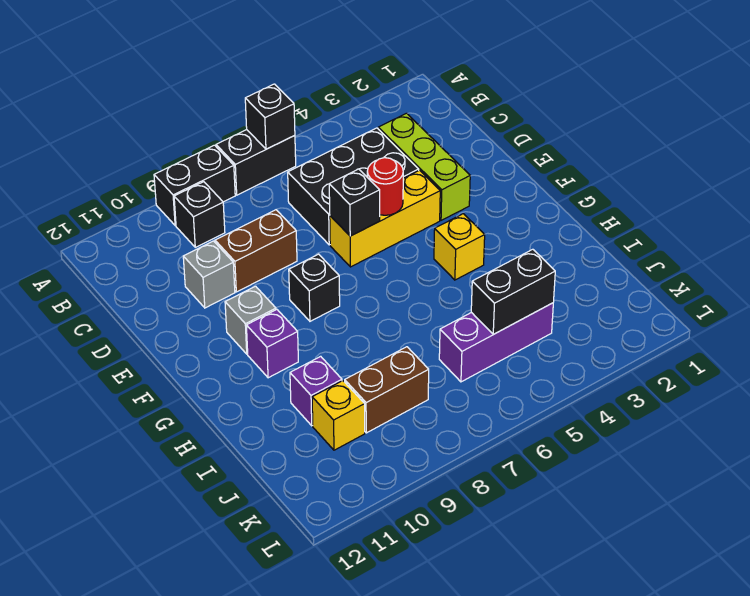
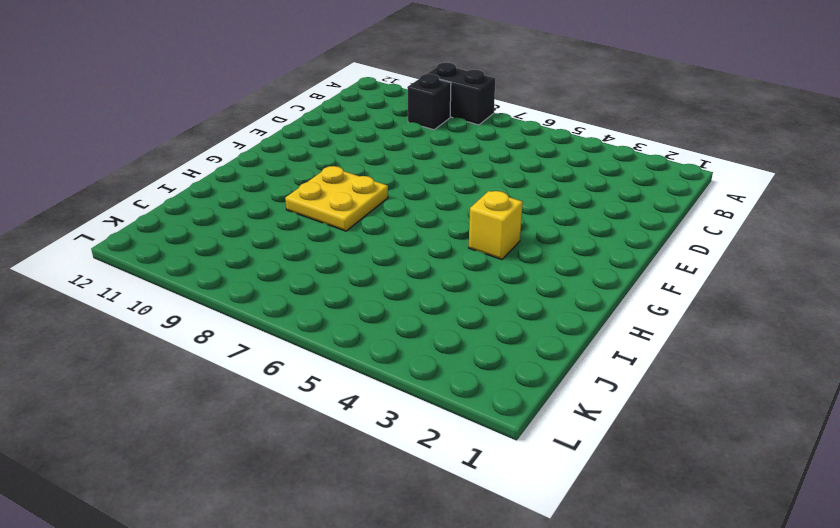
yellow 2x2 plate [285,166,388,231] -> none
none -> black 1x2 brick [216,130,296,195]
none -> lime 1x3 brick [378,113,470,220]
none -> black 2x3 brick [288,128,419,245]

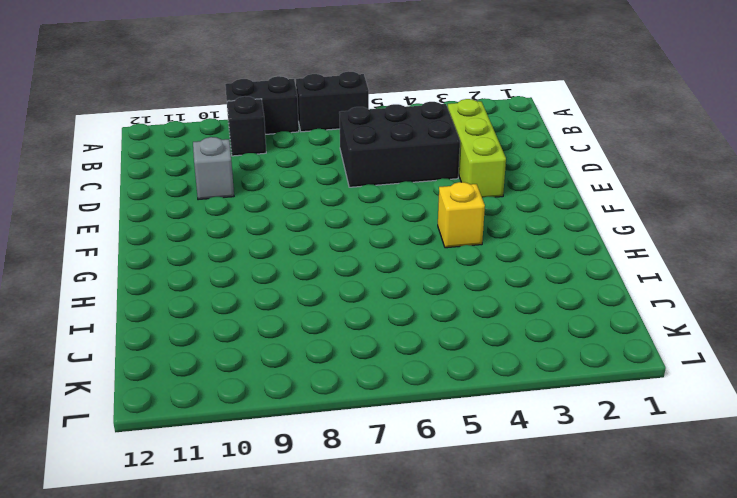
none -> brown 1x2 brick [215,210,297,292]
none -> yellow 1x3 brick [330,170,440,267]
none -> black 1x1 brick [289,254,340,321]

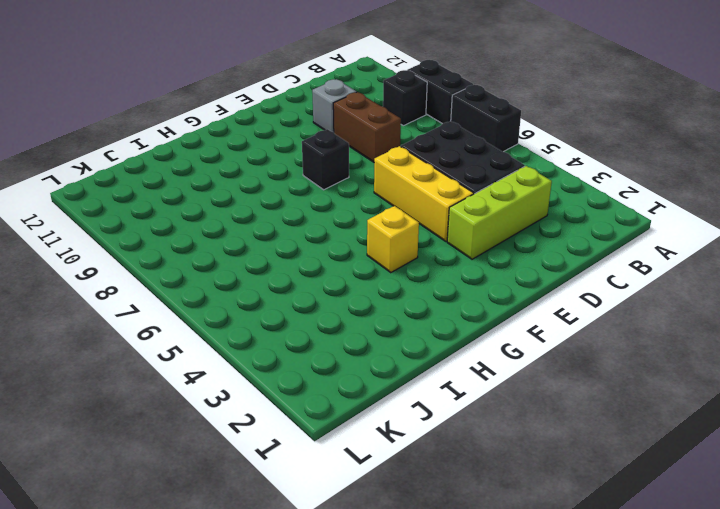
none -> grey 1x1 brick [225,286,276,354]
none -> purple 1x1 brick [246,309,298,378]
none -> purple 1x1 brick [290,356,342,426]

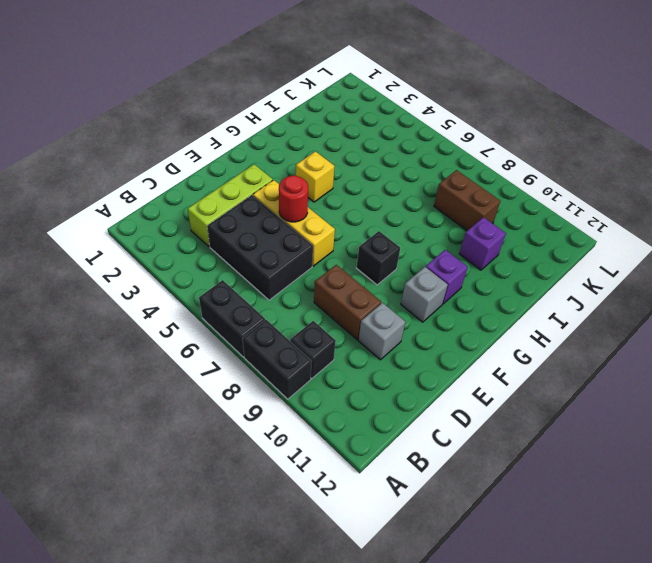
none -> purple 1x3 brick [439,303,553,382]
none -> yellow 1x1 brick [312,381,365,450]
none -> black 1x1 brick [245,84,295,149]

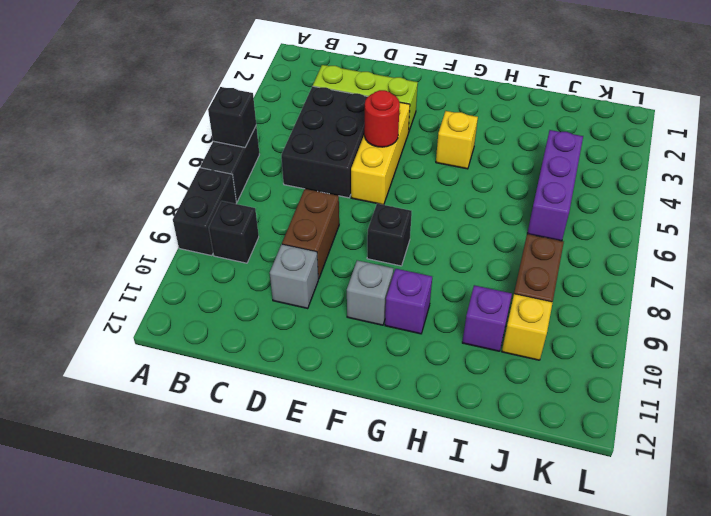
none -> black 1x1 brick [329,169,380,236]
none -> black 1x2 brick [471,249,555,334]

